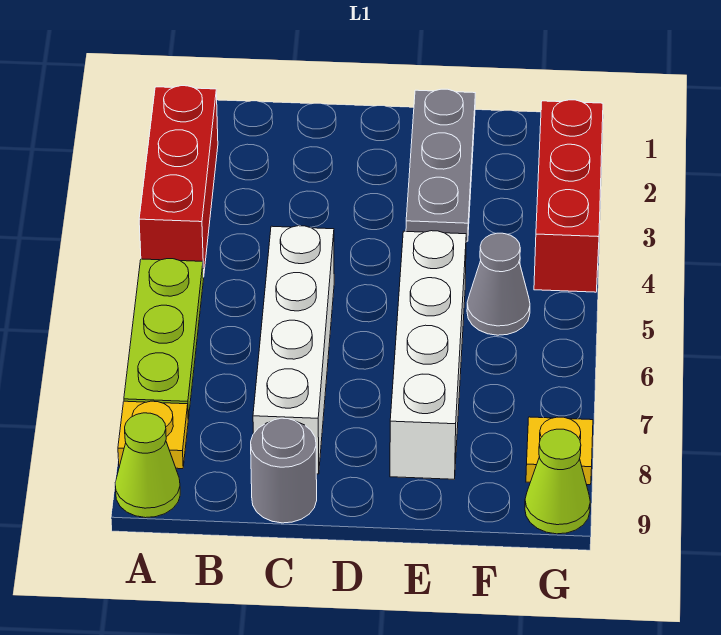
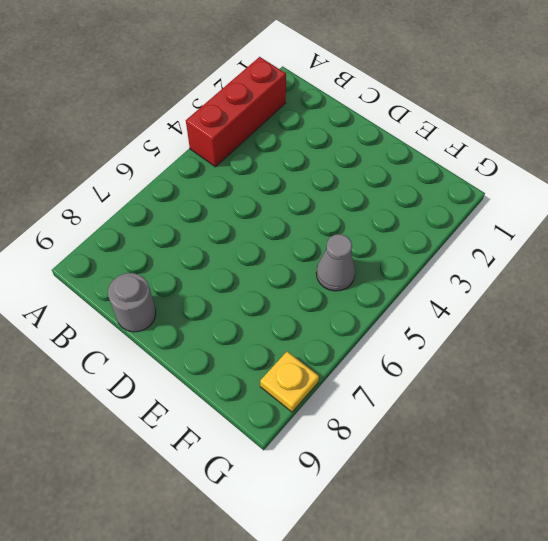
none -> lime 1x3 plate [124,259,204,418]
none -> yellow 1x1 plate [118,401,188,469]
none -> lime 1x1 cone [115,413,180,518]

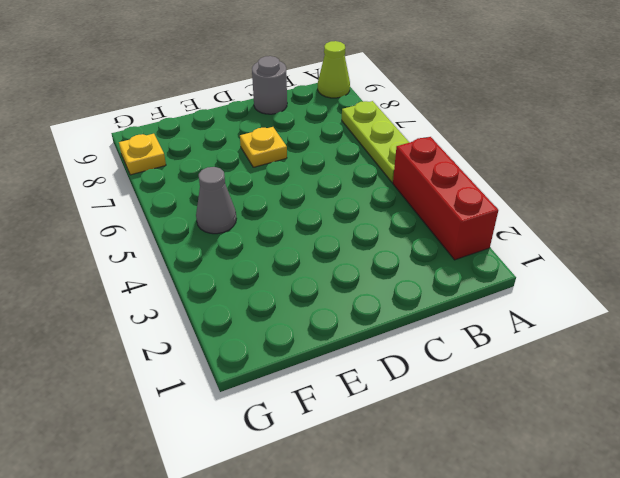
yellow 1x1 plate [240,127,287,167] -> yellow 1x1 plate moved to [118,401,188,469]
none -> white 1x4 brick [253,226,334,474]
none -> grey 1x3 plate [406,89,475,241]
none -> white 1x4 brick [390,231,466,479]

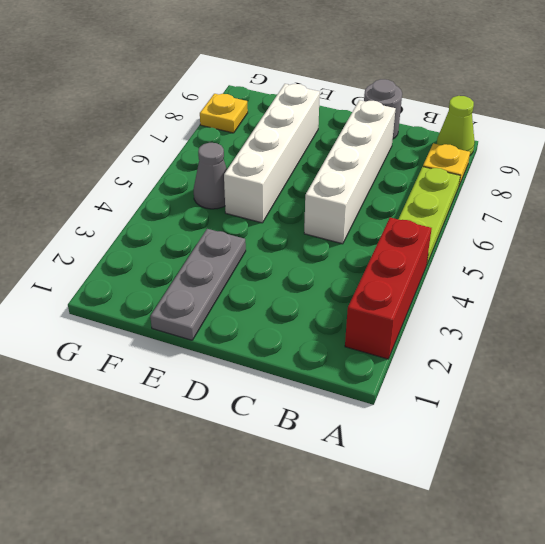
none -> red 1x3 brick [534,100,603,292]
none -> lime 1x1 cone [525,429,590,534]

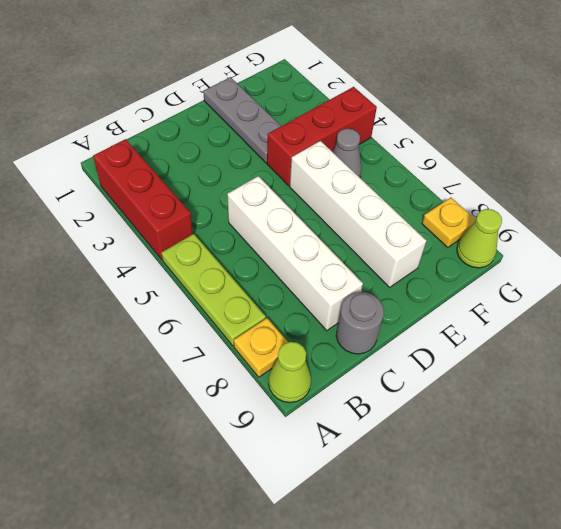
red 1x3 brick [267,87,377,186] -> red 1x3 brick turned to [534,100,603,292]

